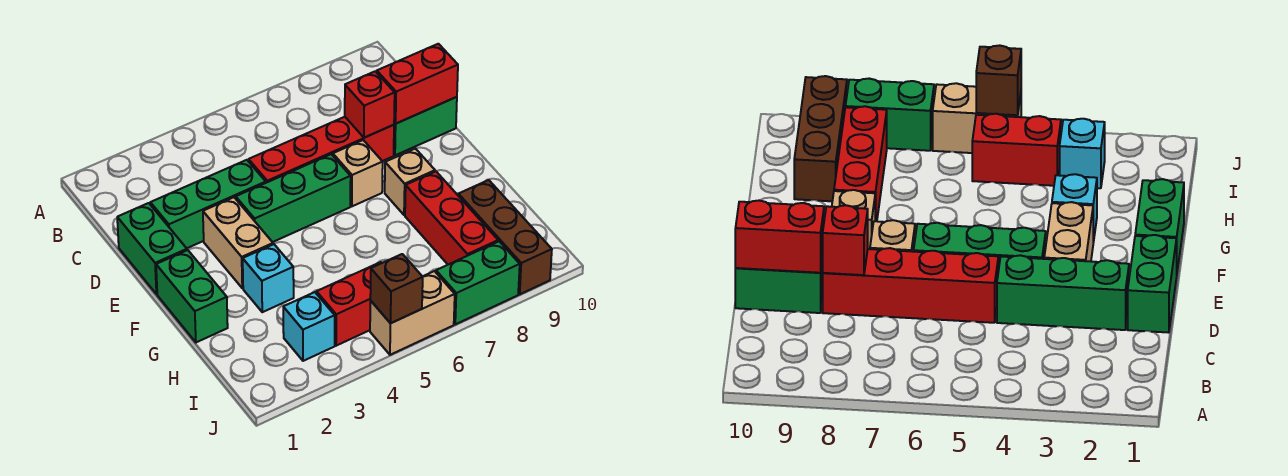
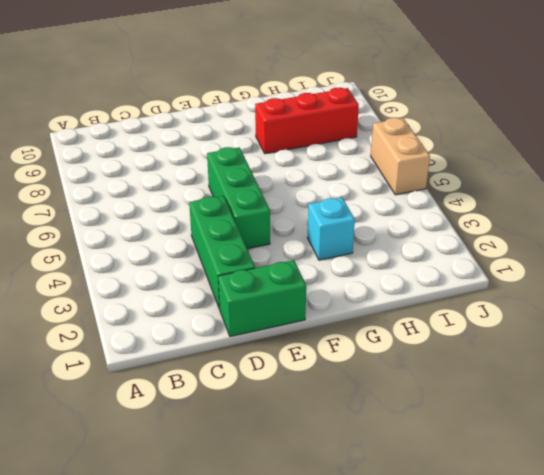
none -> red 1x4 brick [249,117,394,183]
none -> green 1x2 brick [394,97,457,155]
none -> tan 1x2 brick [203,197,273,288]

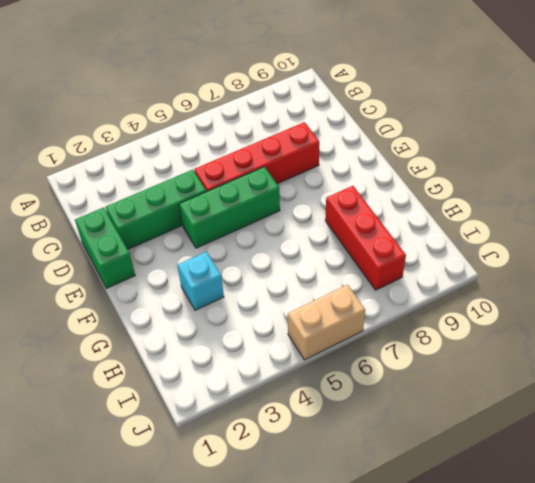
none -> green 1x2 brick [394,97,457,155]
none -> tan 1x2 brick [203,197,273,288]
none -> tan 1x1 brick [333,140,383,206]

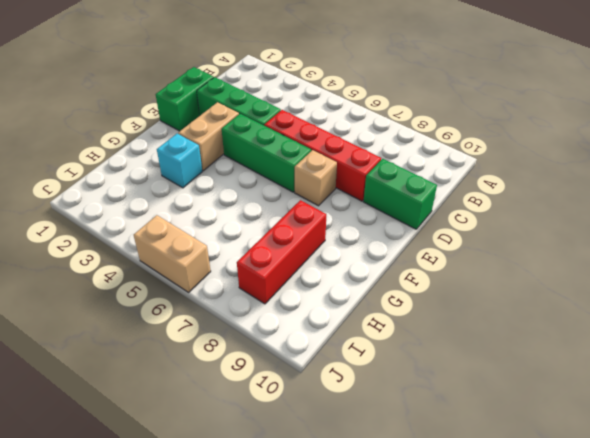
none -> green 1x2 brick [156,250,228,342]
none -> tan 1x1 brick [385,148,435,215]
none -> brown 1x3 brick [458,180,552,294]

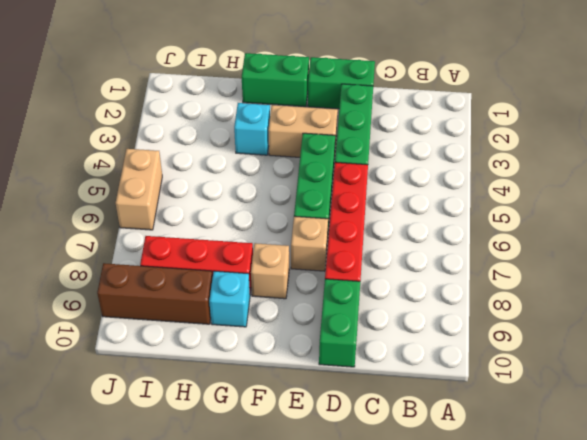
cyan 1x1 brick [209,271,250,327] -> cyan 1x1 brick moved to [283,292,335,361]
none -> red 1x2 brick [317,262,381,346]
none -> green 1x2 brick [436,241,520,324]
none -> red 1x1 brick [345,71,395,138]

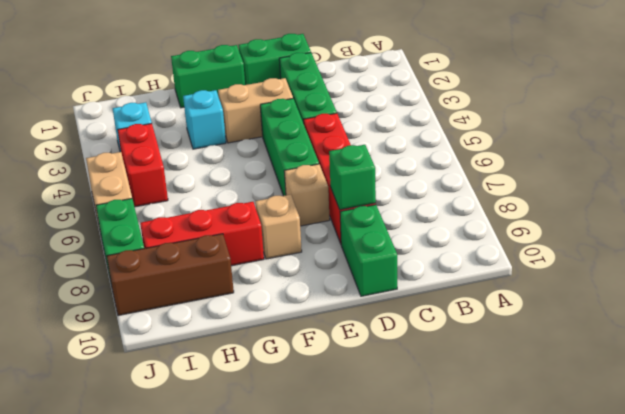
green 1x1 brick [329,145,376,210] -> red 1x1 brick [345,71,395,138]
none -> red 1x2 brick [377,44,458,124]
none -> brown 1x1 brick [370,254,423,323]

